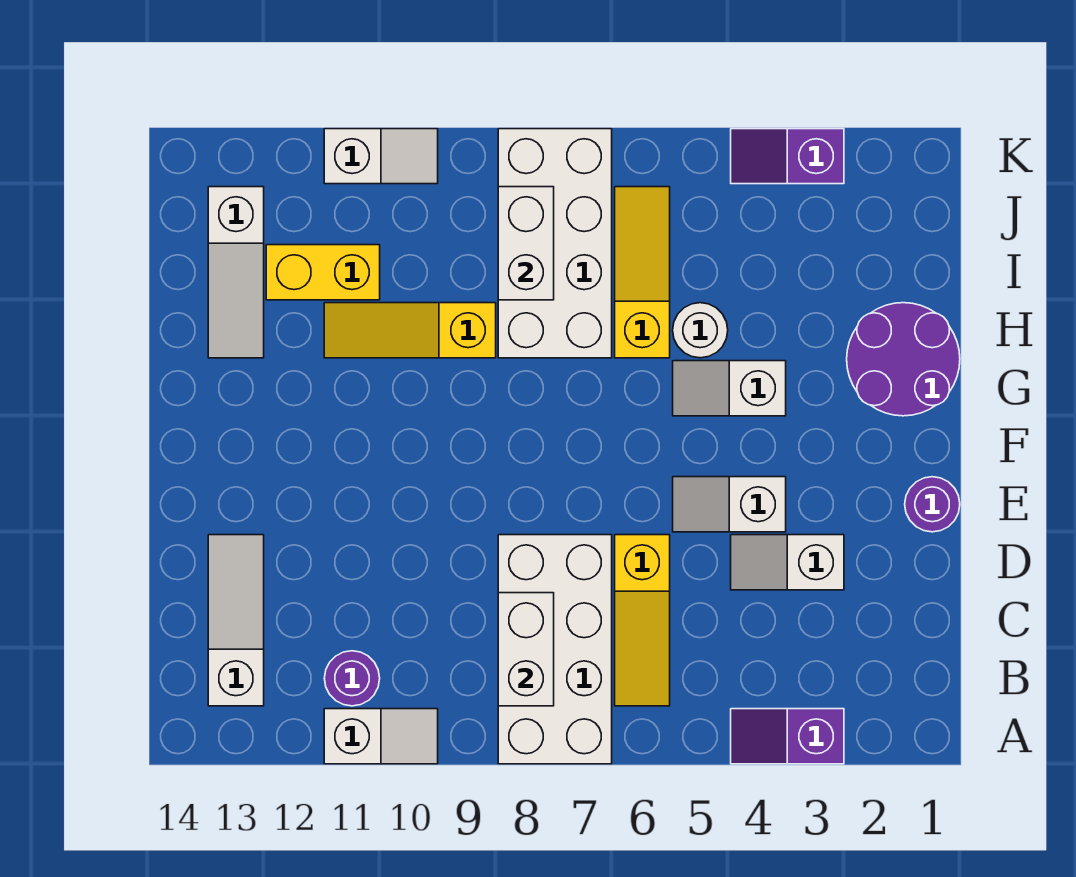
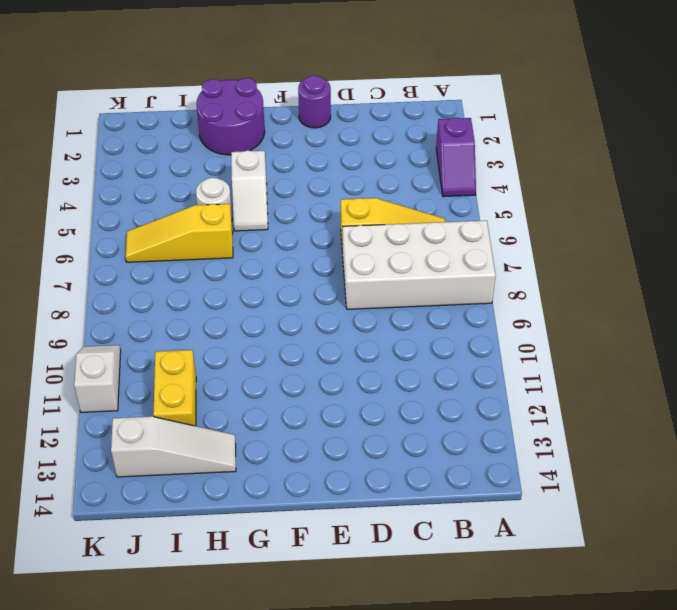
none -> white 1x2 slope [324,709,438,764]
none -> purple 1x1 round brick [324,651,380,706]
none -> white 1x3 slope [208,535,264,706]

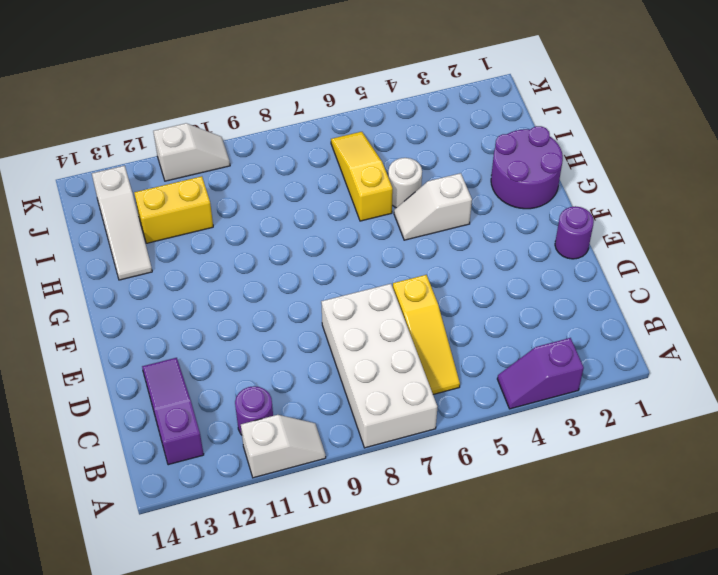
purple 1x3 slope [142,358,204,465] -> white 1x3 slope [208,535,264,706]
none -> white 1x2 slope [731,535,844,590]
none -> white 1x2 slope [673,477,786,532]
none -> white 2x4 brick [498,129,612,358]

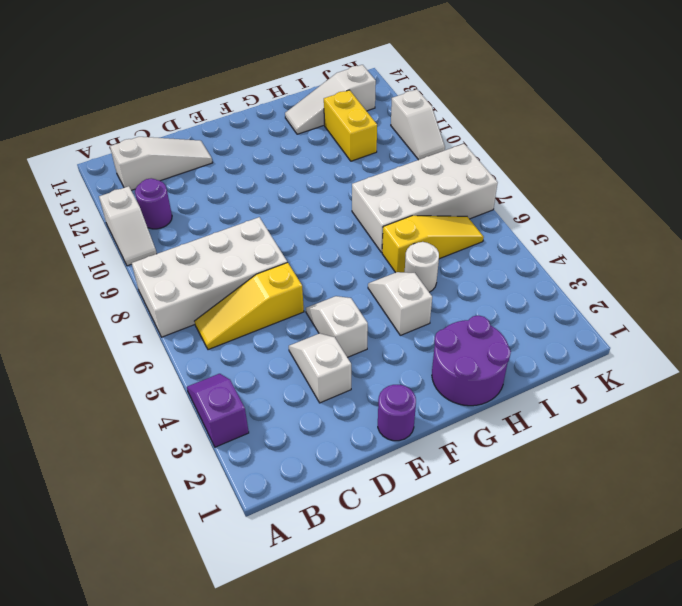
none -> yellow 1x3 slope [324,303,496,358]
none -> purple 1x2 slope [731,129,844,184]
none -> white 1x2 brick [498,593,554,706]

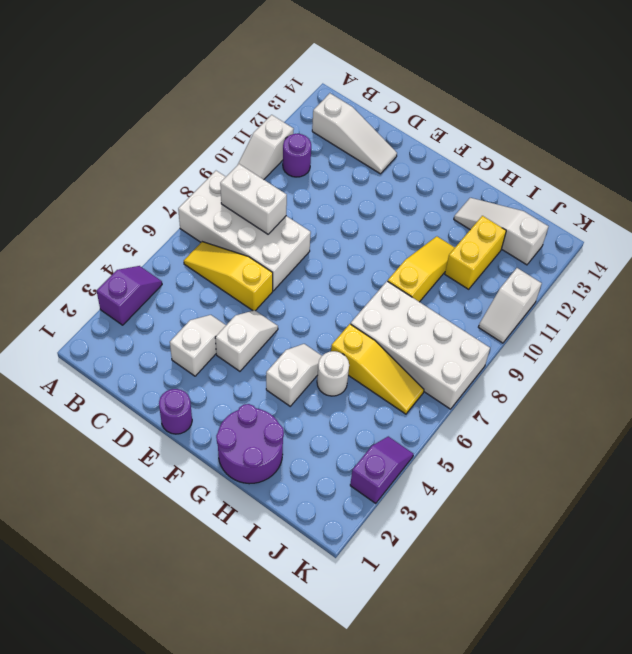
none -> white 1x2 brick [498,187,554,300]

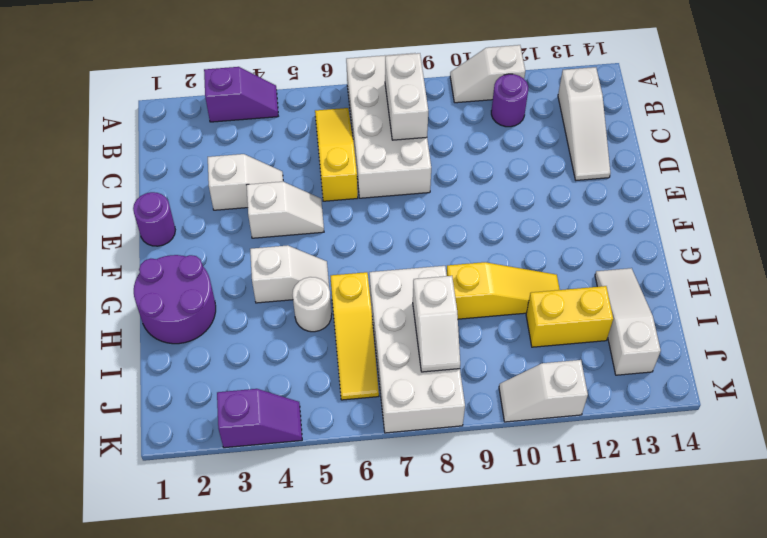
white 1x2 slope [413,276,460,372] -> white 1x2 brick [498,187,554,300]

